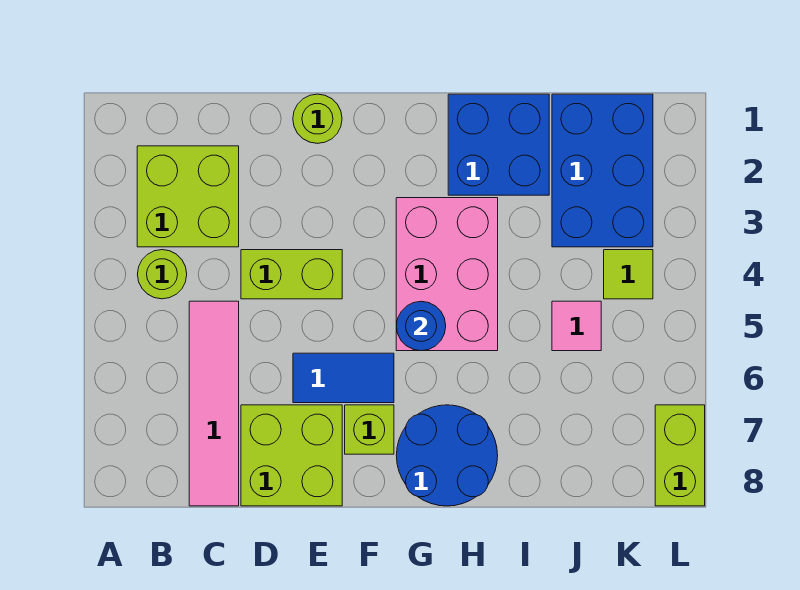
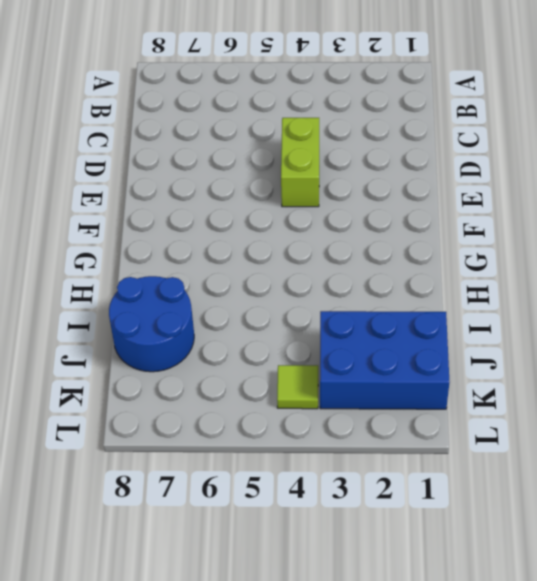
blue 2x2 round brick [109,276,194,372] -> blue 2x2 round brick moved to [396,405,498,506]
none -> lime 2x2 brick [137,146,239,247]
none -> lime 1x1 round brick [137,250,187,299]
none -> pink 1x4 tile [189,301,239,506]

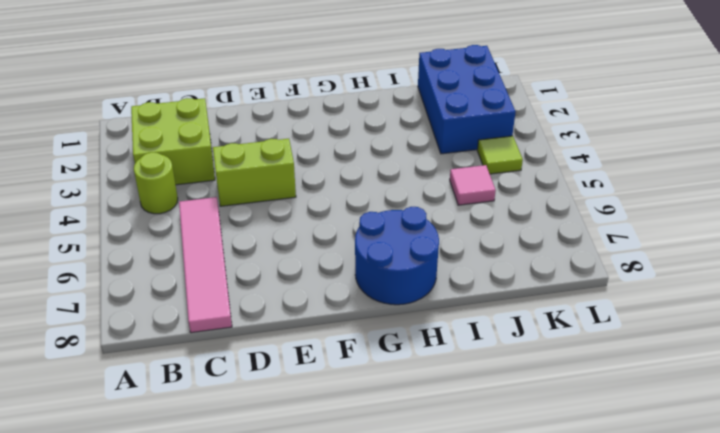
none -> lime 2x2 brick [241,405,342,506]
none -> lime 1x1 round brick [293,94,342,143]
none -> blue 1x2 tile [293,353,394,403]

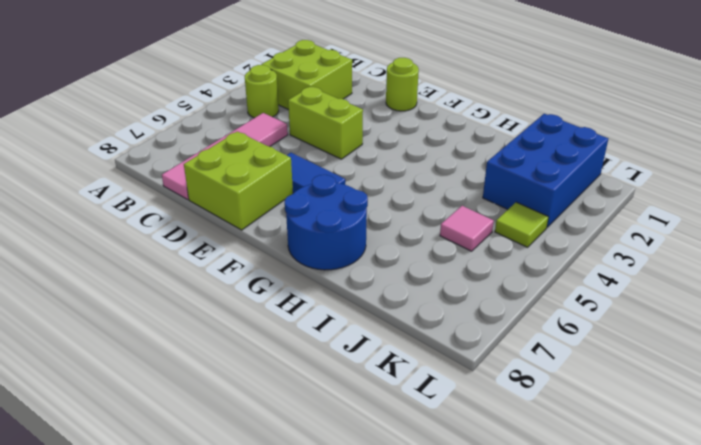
none -> lime 1x1 brick [345,405,394,454]
none -> pink 2x3 brick [396,198,498,351]
none -> blue 2x2 brick [448,94,549,195]

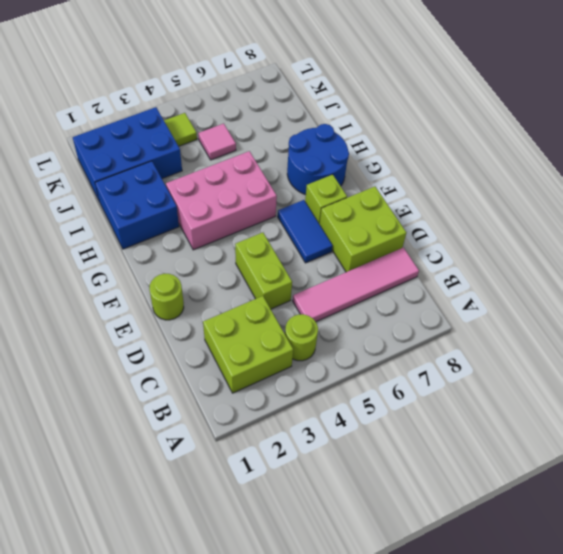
none -> lime 1x2 brick [655,405,705,506]
none -> blue 1x1 round brick [396,301,446,351]

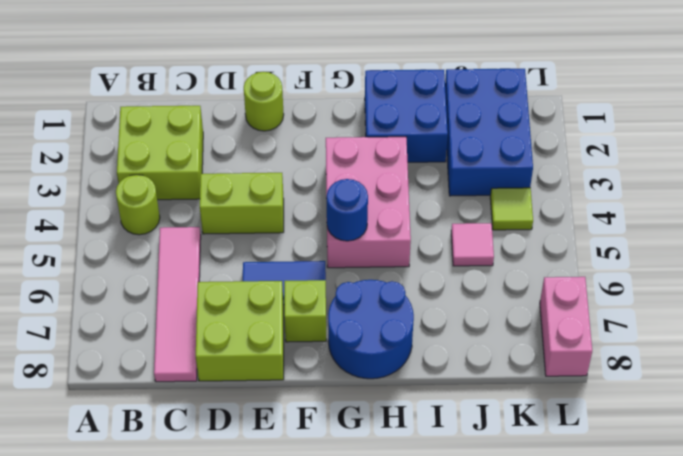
pink 1x2 brick [540,277,592,376] -> lime 1x2 brick [655,405,705,506]

